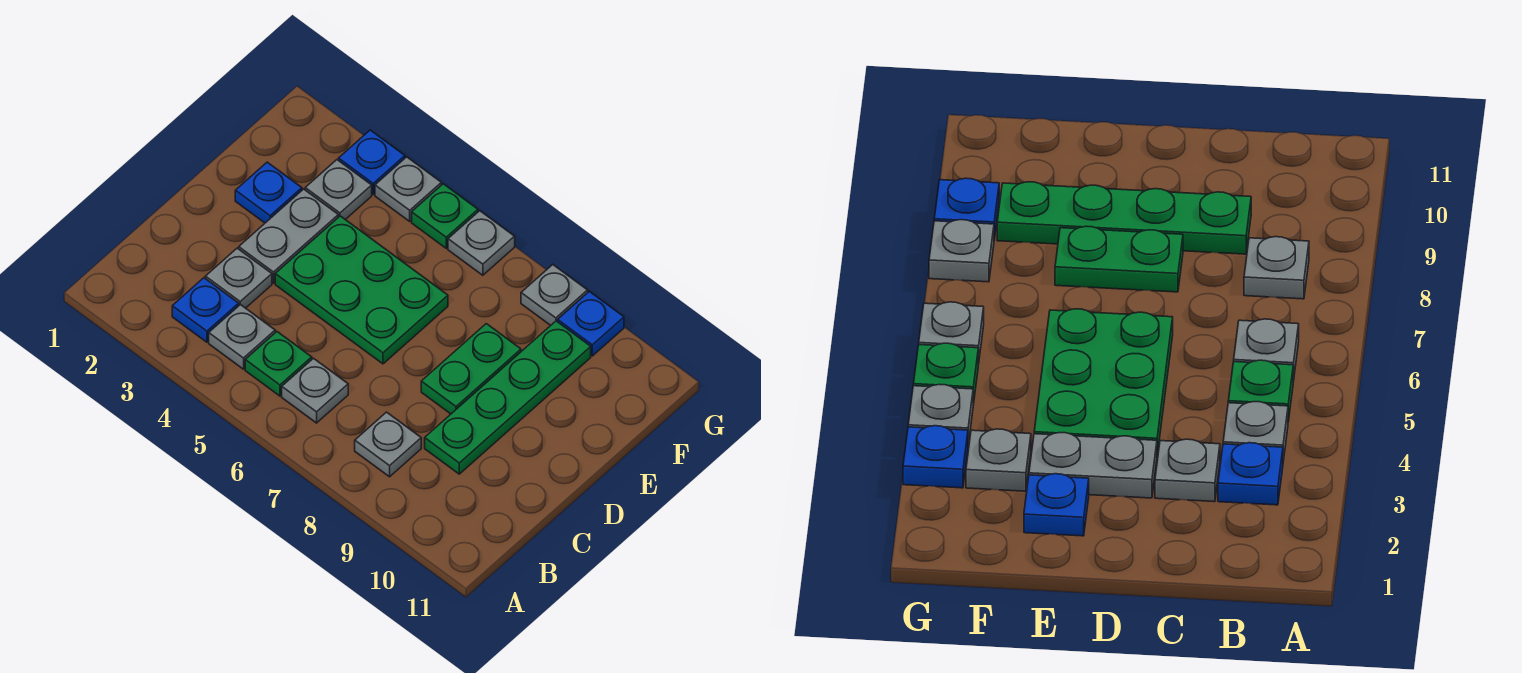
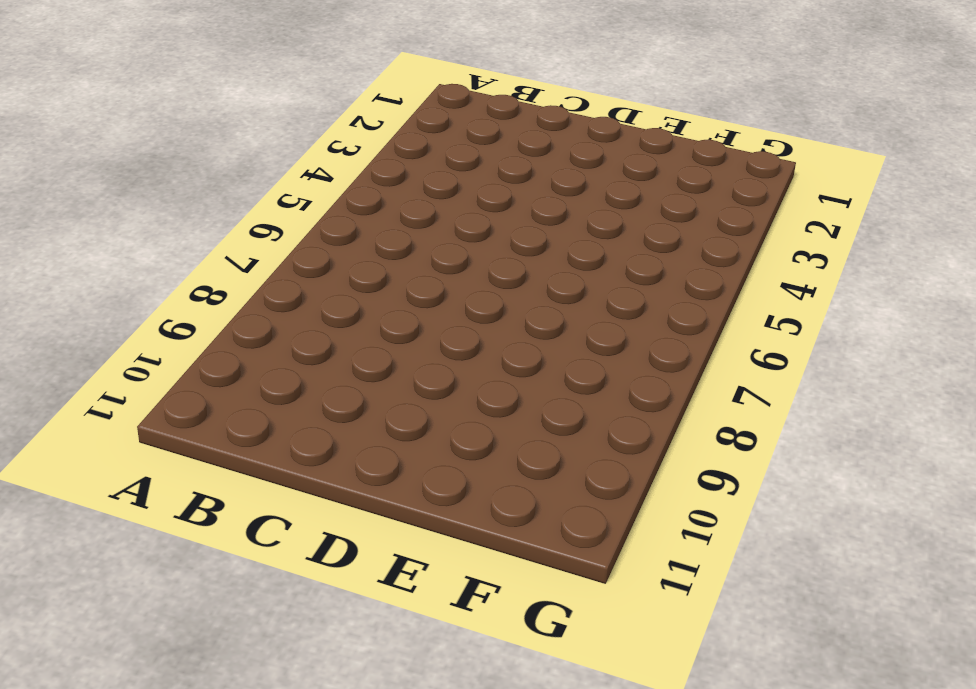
none -> blue 1x1 plate [172,278,239,342]
none -> grey 1x1 plate [209,305,275,369]
none -> green 1x1 plate [245,332,312,396]

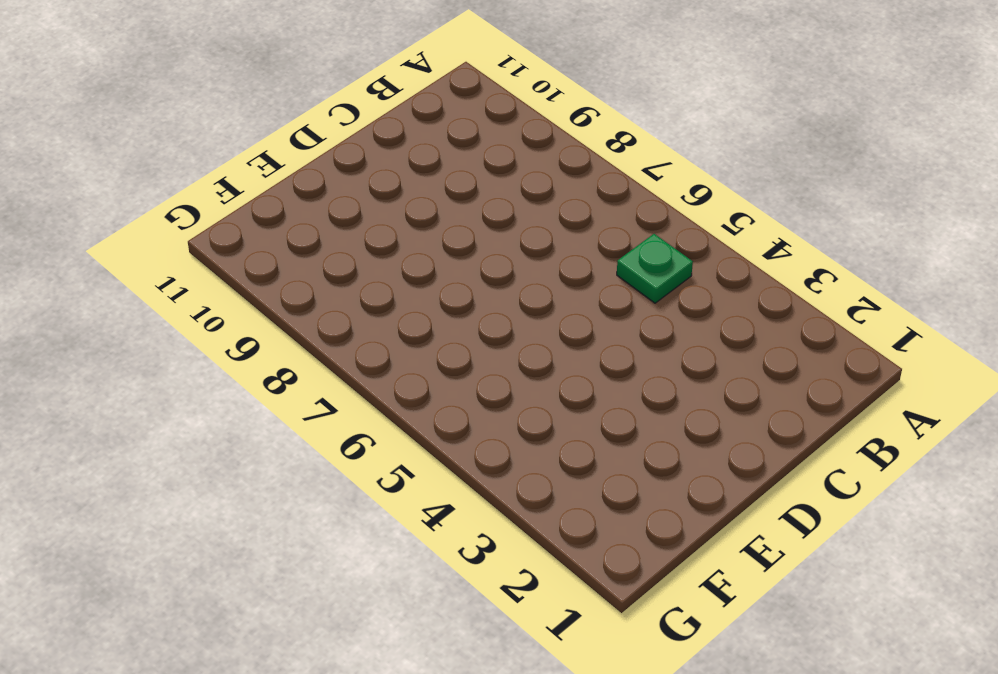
none -> blue 1x1 plate [172,278,239,342]
none -> grey 1x1 plate [209,305,275,369]
none -> grey 1x1 plate [282,358,348,423]

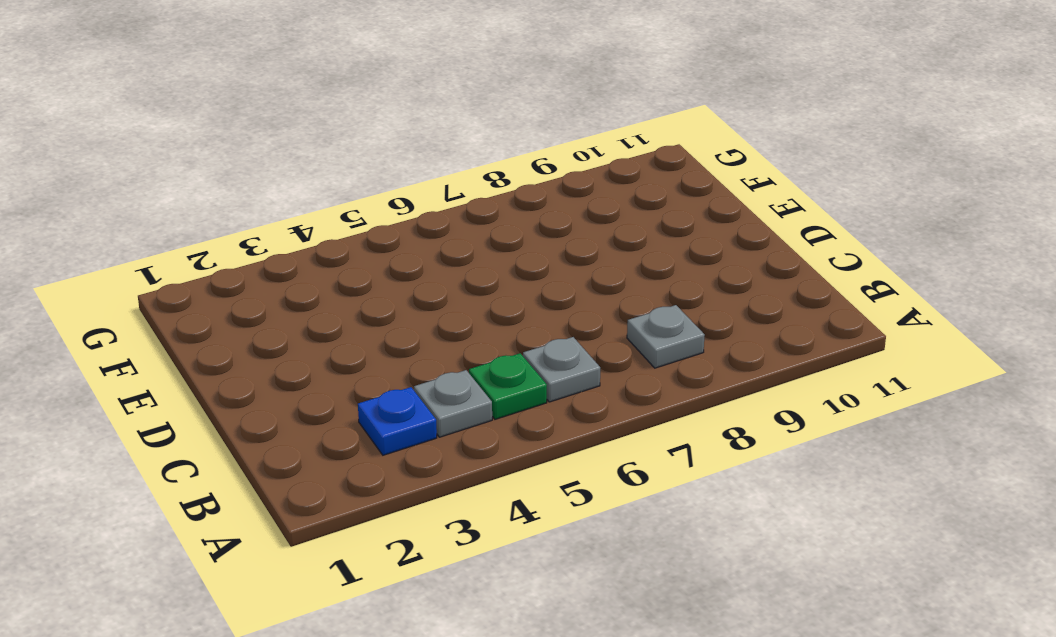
none -> grey 1x1 plate [205,248,272,308]
none -> green 1x4 plate [425,321,591,474]
none -> grey 1x2 plate [239,189,338,283]

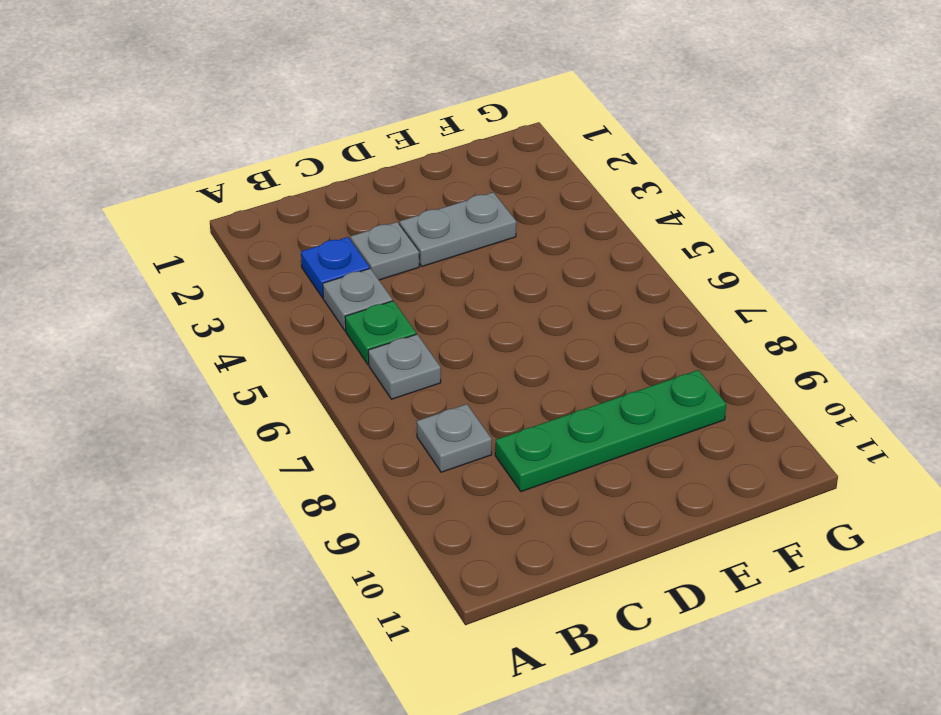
none -> green 2x3 plate [275,216,448,364]
none -> green 1x2 plate [421,324,521,414]
none -> blue 1x1 plate [235,162,302,223]

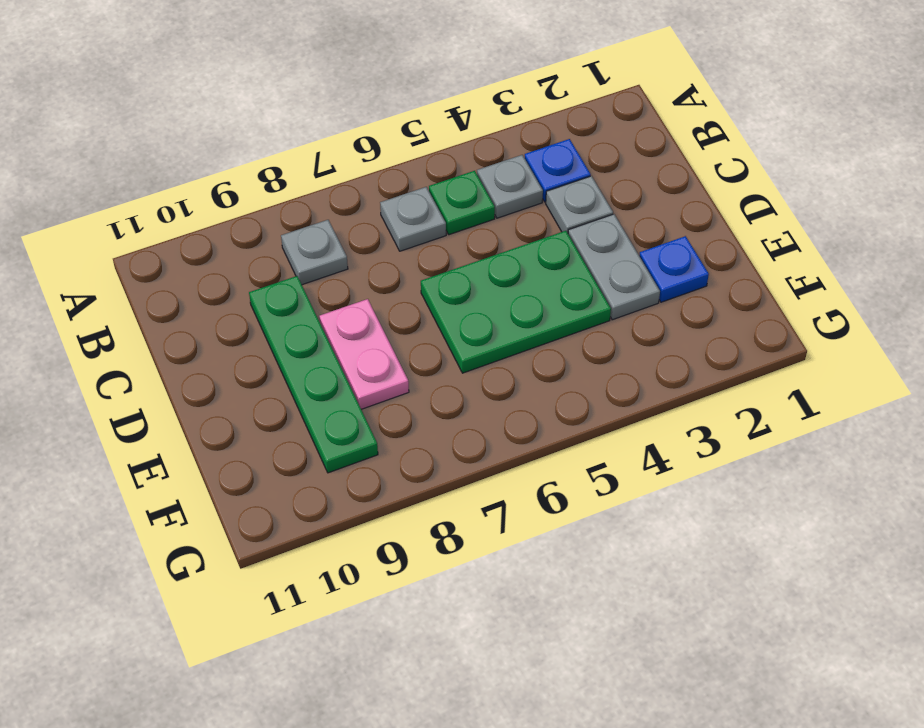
pink 1x2 plate [319,299,409,409] -> green 1x2 plate [421,324,521,414]
none -> grey 1x1 plate [305,160,372,220]
none -> blue 1x1 plate [339,130,405,194]
none -> grey 1x1 plate [375,157,441,221]

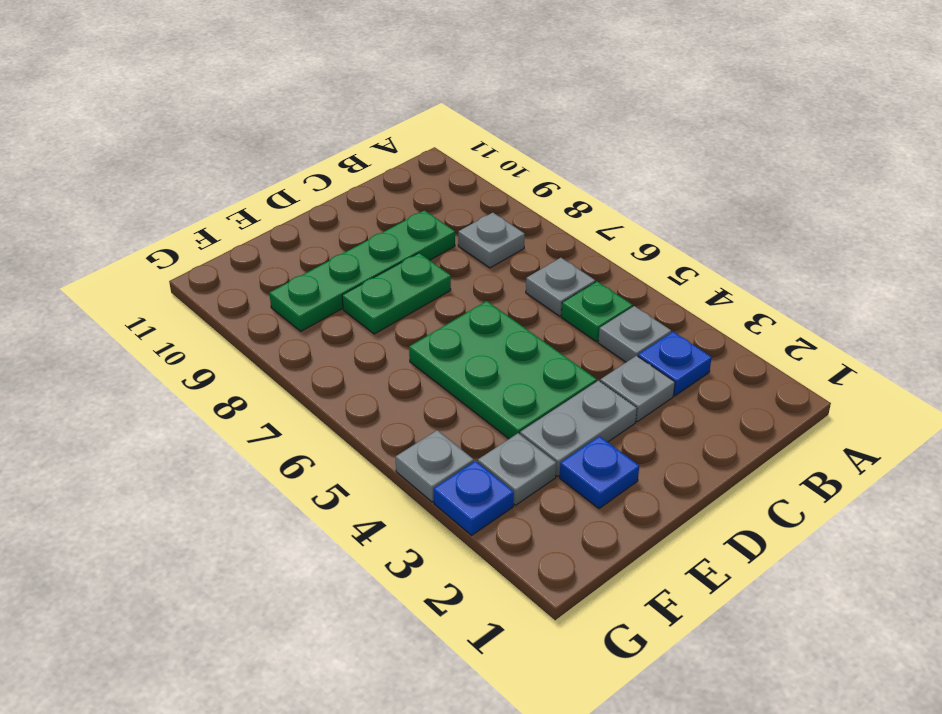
none -> green 1x1 plate [412,184,478,248]
none -> grey 1x1 plate [448,211,515,275]
none -> grey 1x1 plate [521,265,588,325]

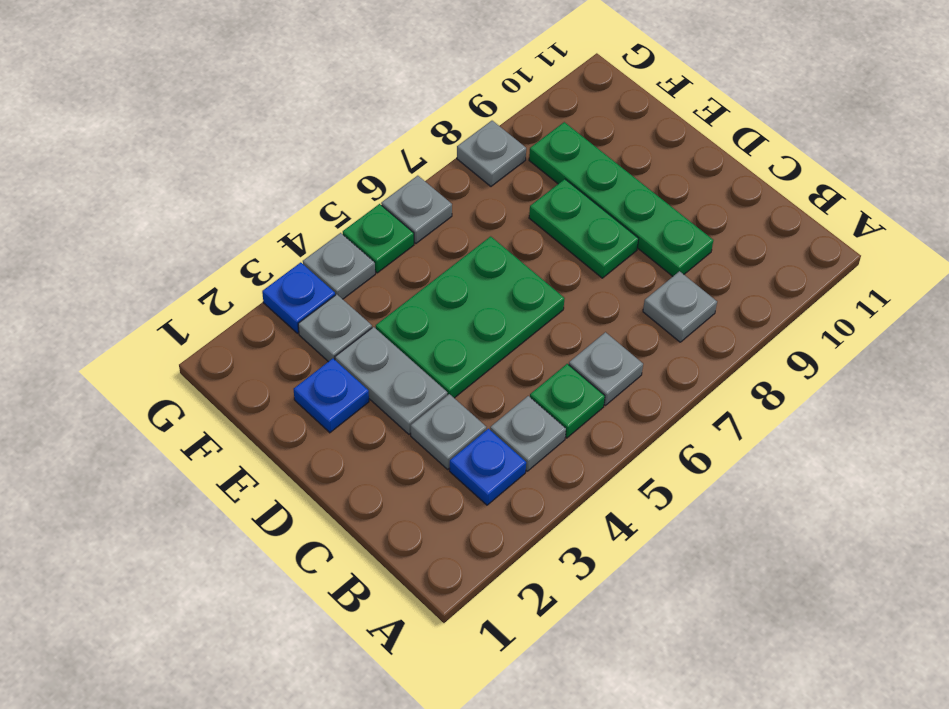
none -> blue 1x1 plate [558,291,624,356]

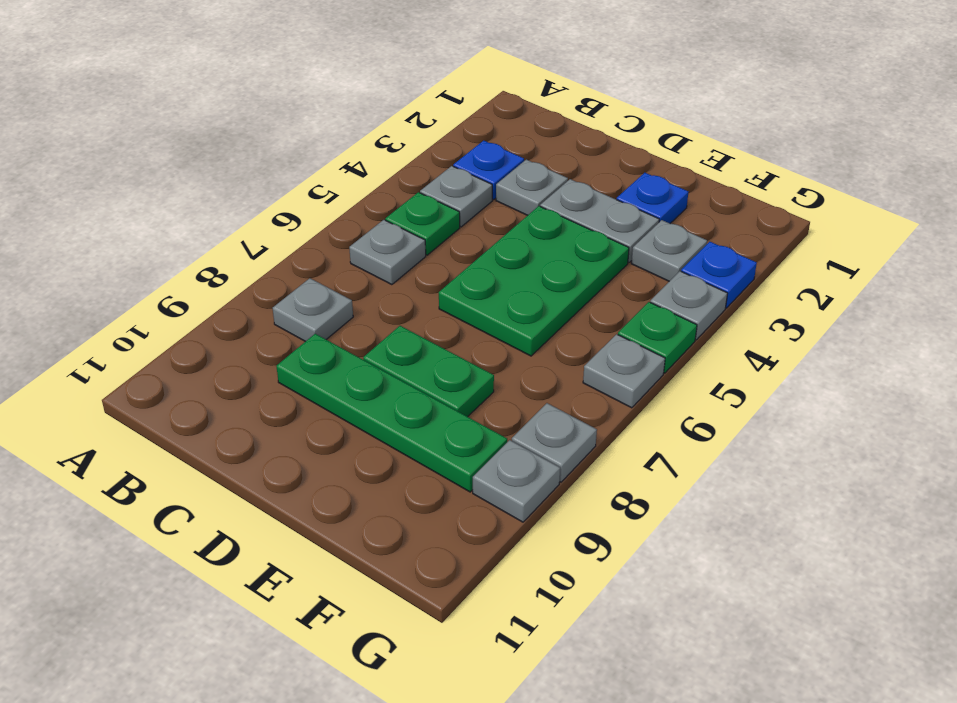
grey 1x1 plate [473,440,560,522] -> blue 1x1 plate [558,291,624,356]

